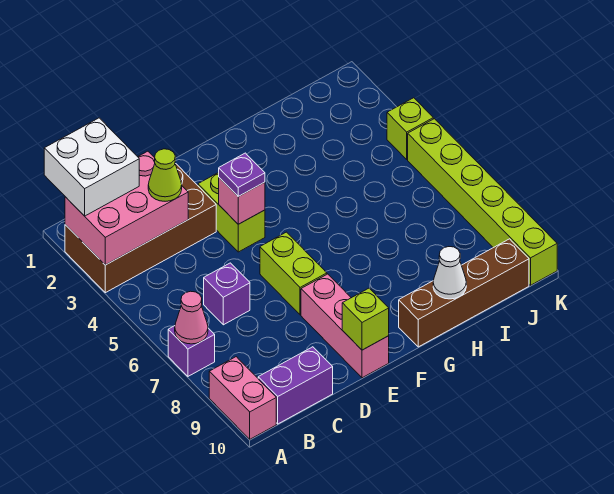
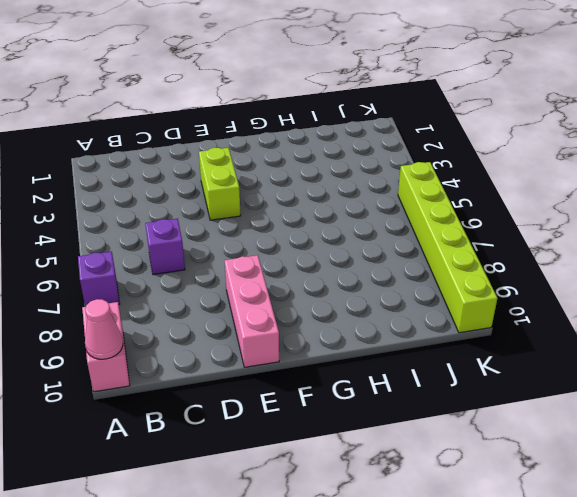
pink 1x1 cone [85,299,123,359] -> pink 1x1 cone moved to [175,291,208,344]
none -> brown 2x4 brick [65,164,216,293]
none -> purple 1x2 brick [258,347,333,424]
none -> lime 1x2 brick [260,232,327,315]

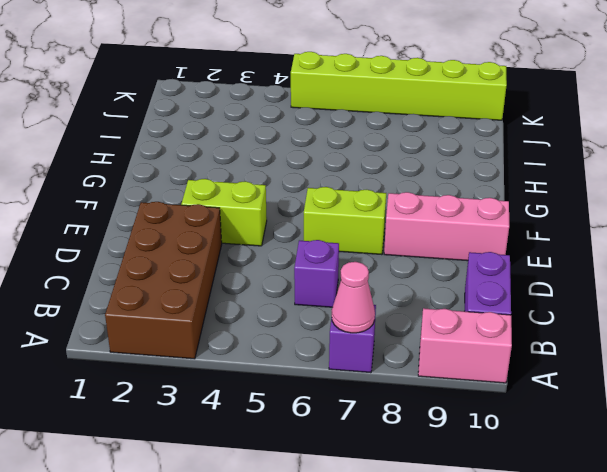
none -> brown 1x4 brick [399,239,529,347]
none -> lime 1x1 brick [387,98,433,159]
none -> pink 2x3 brick [65,151,188,265]

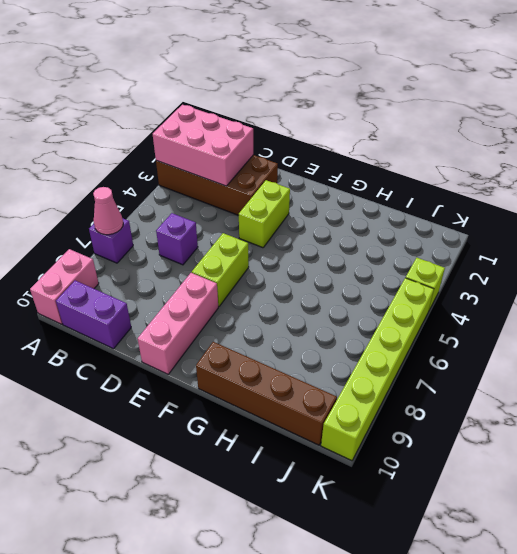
none -> pink 1x1 brick [219,178,265,224]
none -> lime 1x1 brick [342,288,389,350]
none -> white 1x1 cone [433,247,466,299]

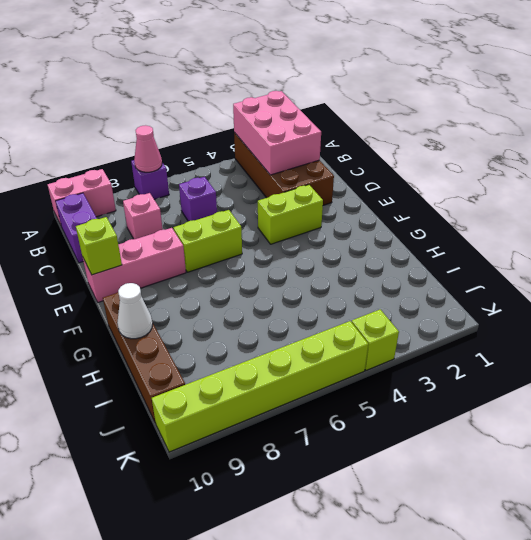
pink 1x1 brick [123,193,163,239] -> pink 1x1 brick moved to [219,178,265,224]
none -> white 2x2 brick [44,118,139,216]
none -> lime 1x1 cone [148,149,182,201]
none -> purple 1x1 plate [218,153,265,196]

